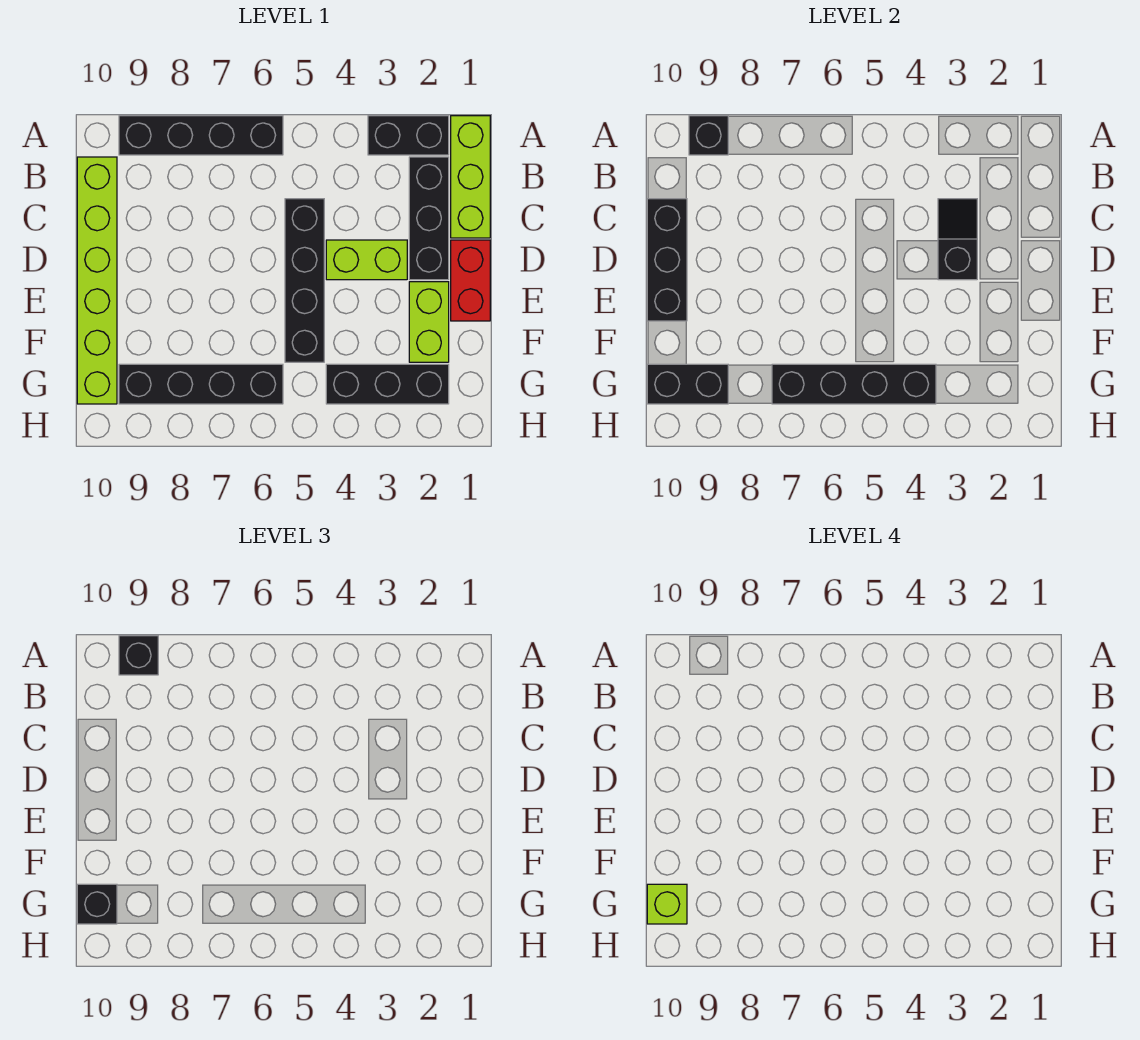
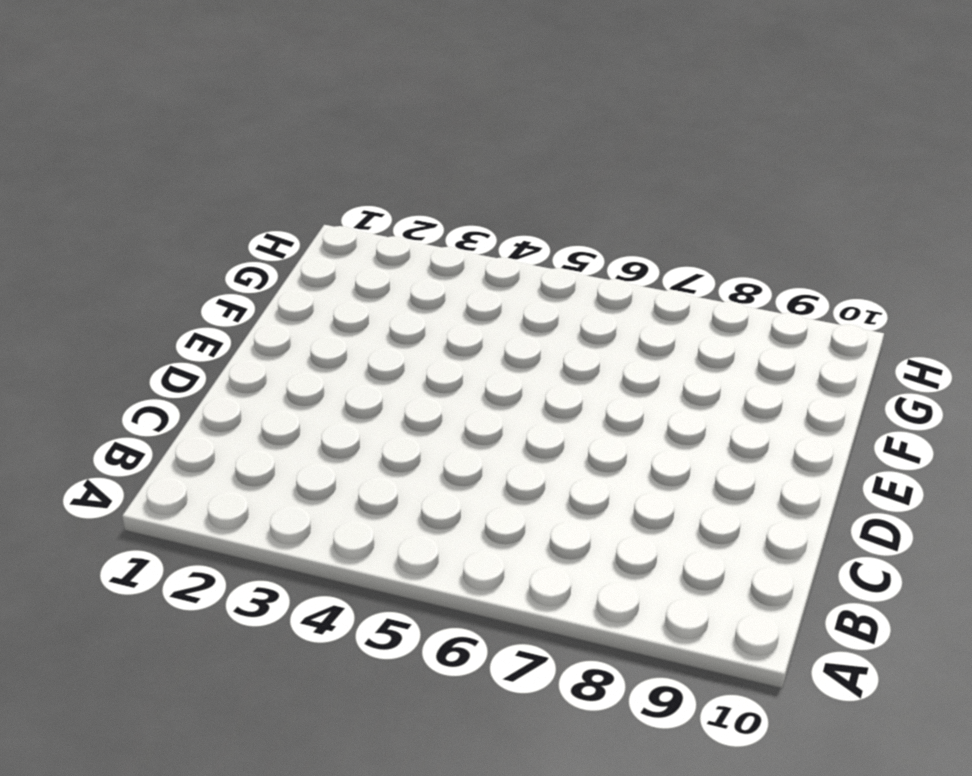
none -> lime 1x3 brick [451,116,490,238]
none -> black 1x2 brick [368,116,449,155]
none -> black 1x4 brick [119,116,283,155]

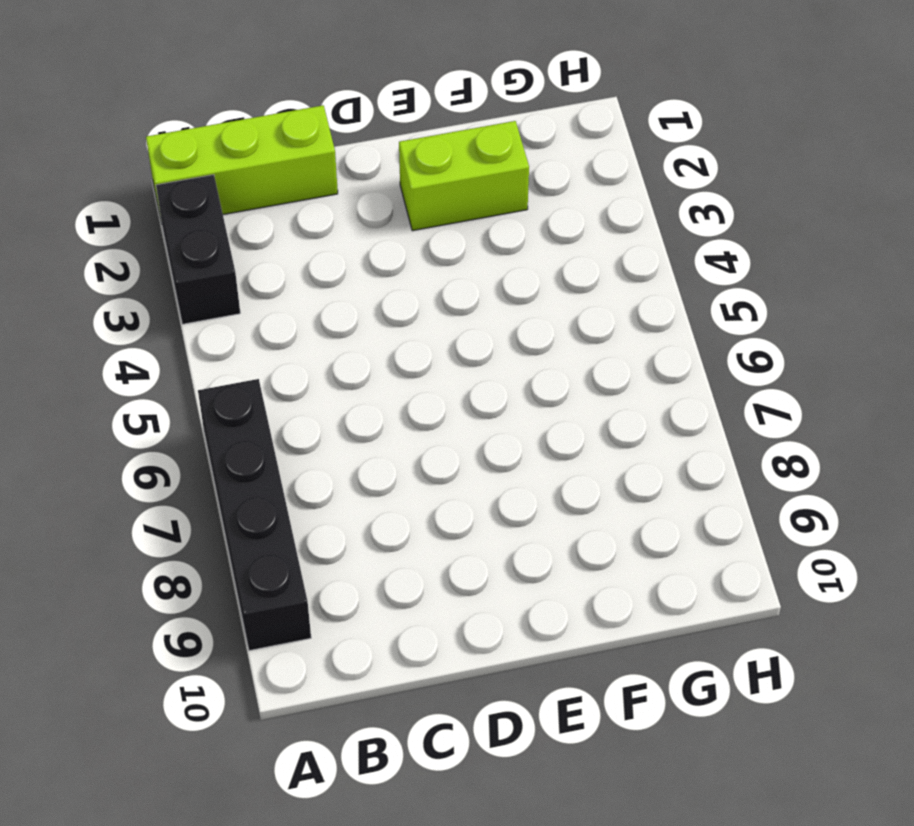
none -> black 1x3 brick [409,157,449,280]
none -> lime 1x6 brick [77,157,117,404]
none -> black 1x4 brick [285,199,324,362]

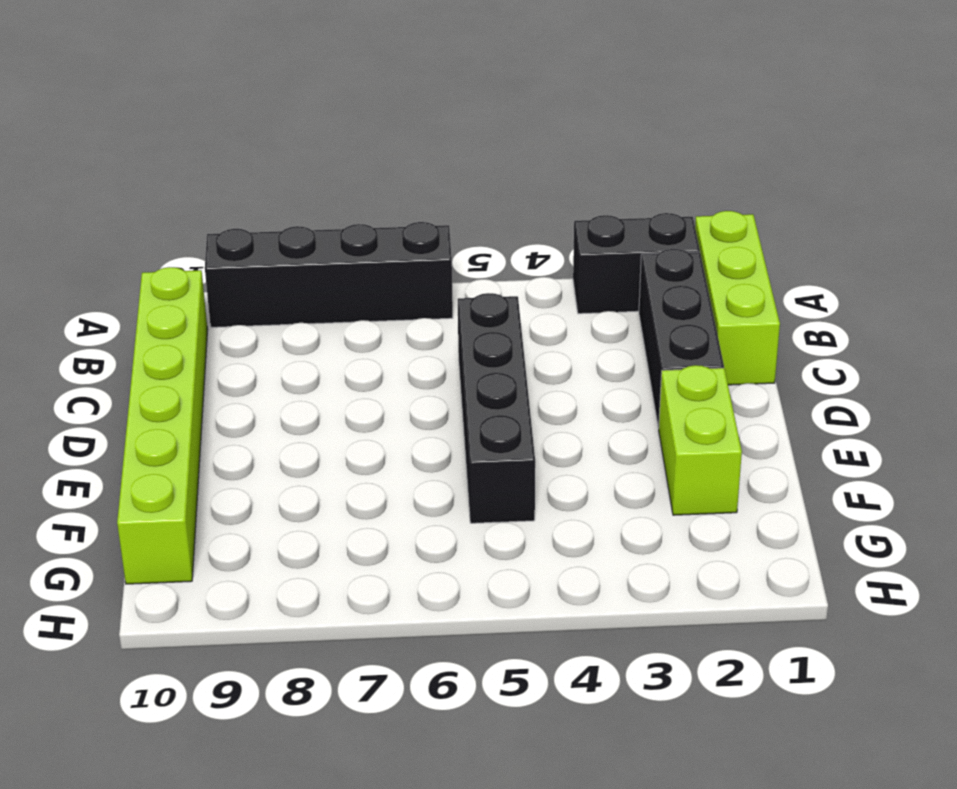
none -> red 1x2 brick [451,240,490,321]
none -> lime 1x2 brick [326,240,407,280]
none -> black 1x3 brick [326,364,449,404]

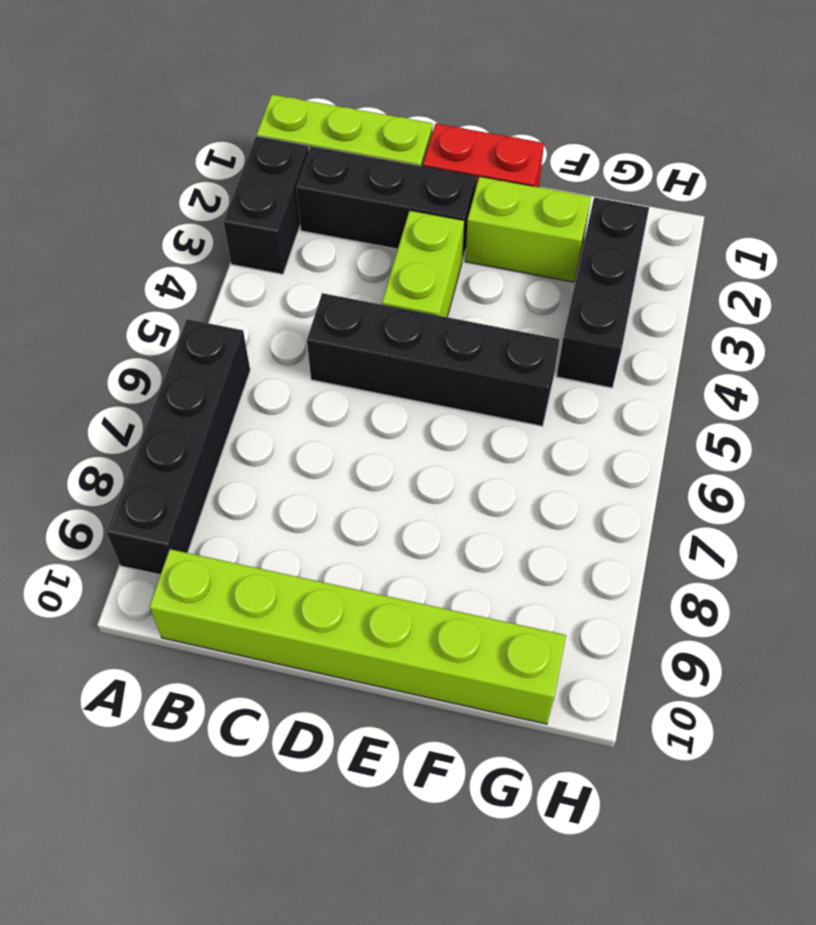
none -> black 1x4 brick [119,364,283,404]
none -> black 1x1 brick [689,116,728,155]
none -> black 1x2 slope [938,199,977,280]

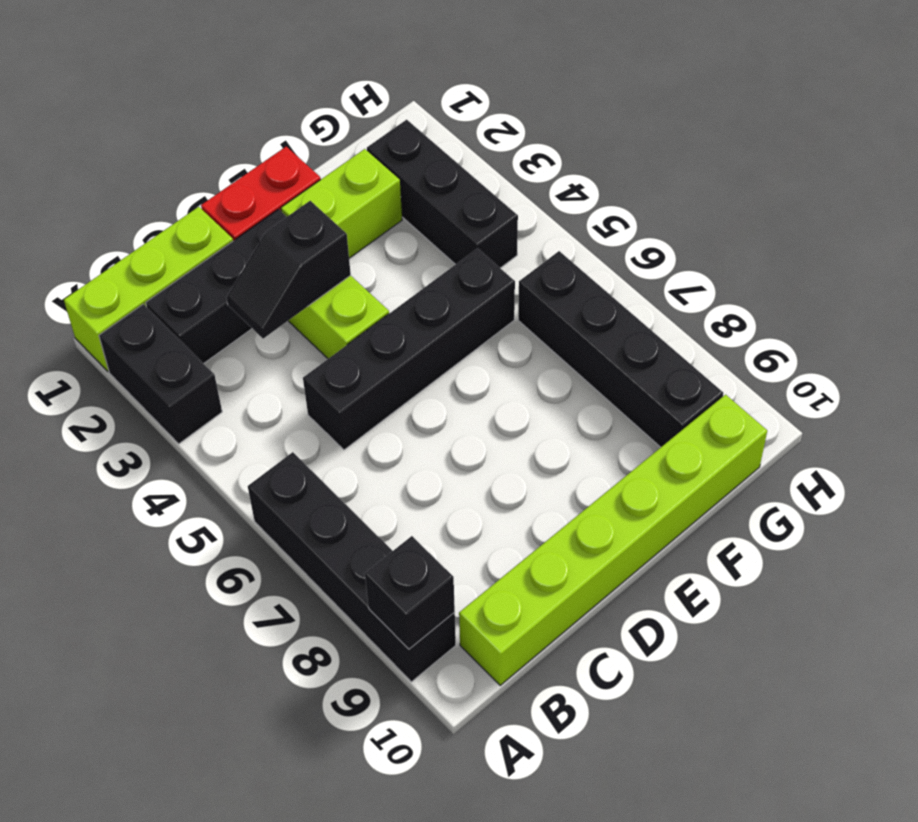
none -> black 1x3 brick [647,199,687,321]
none -> black 1x4 brick [772,364,936,404]
none -> black 1x2 brick [647,364,728,404]

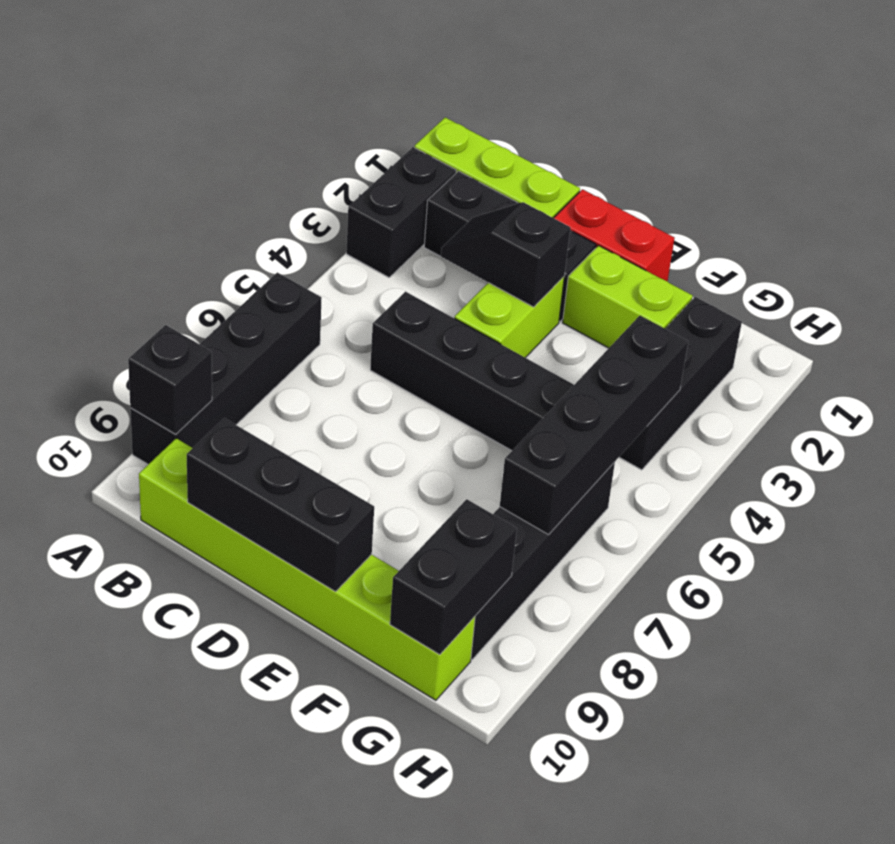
none -> black 1x1 brick [119,636,158,675]
none -> black 1x1 brick [77,884,117,924]
none -> lime 1x1 brick [647,884,687,924]

